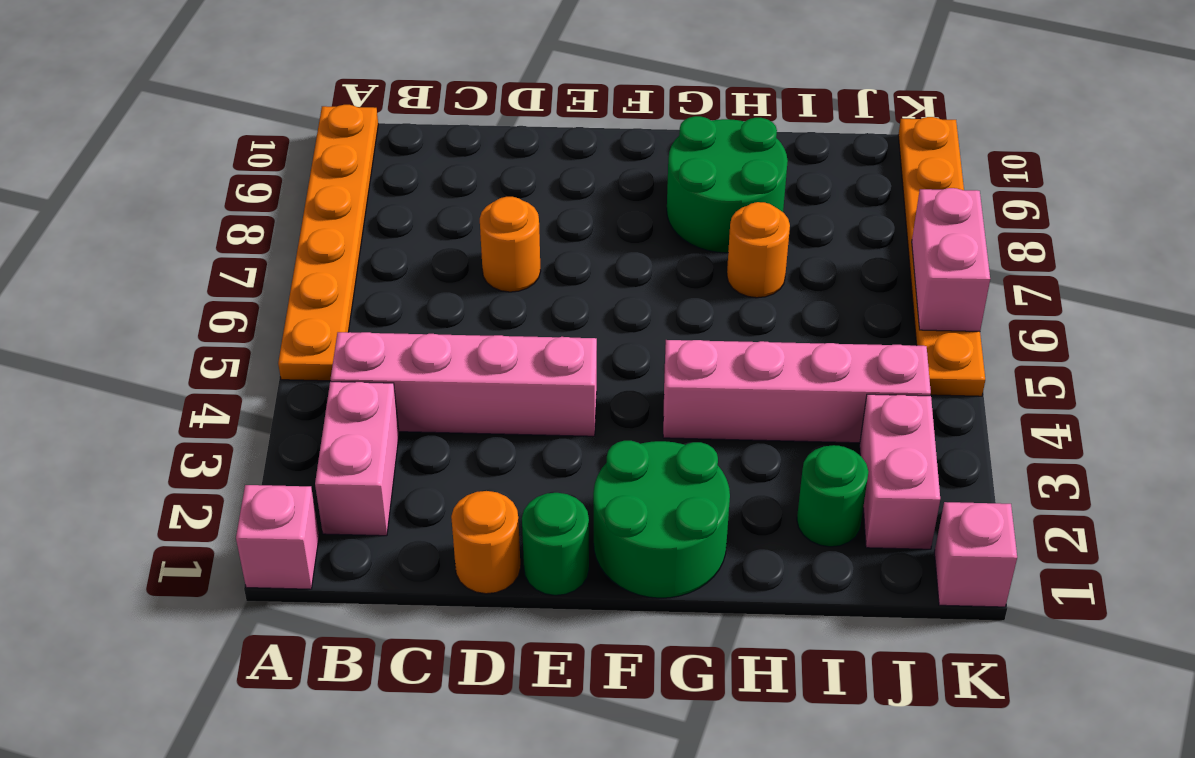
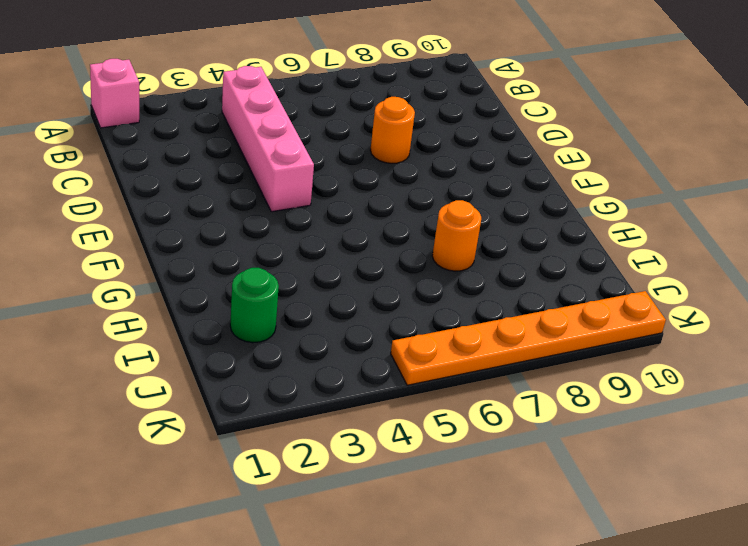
none -> orange 1x6 plate [278,105,378,381]
none -> pink 1x2 brick [315,382,399,536]
none -> orange 1x1 round brick [451,491,521,594]

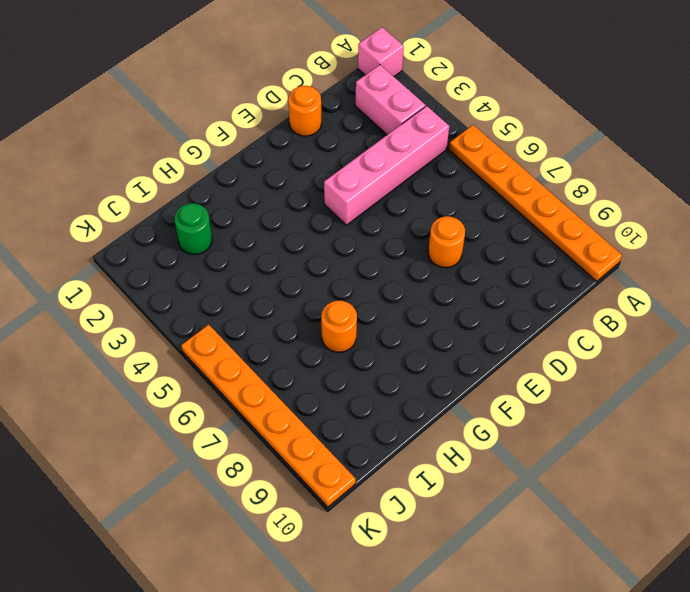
none -> green 1x1 round brick [522,493,589,595]
none -> green 2x2 round brick [593,441,730,598]
none -> pink 1x4 brick [663,340,931,443]

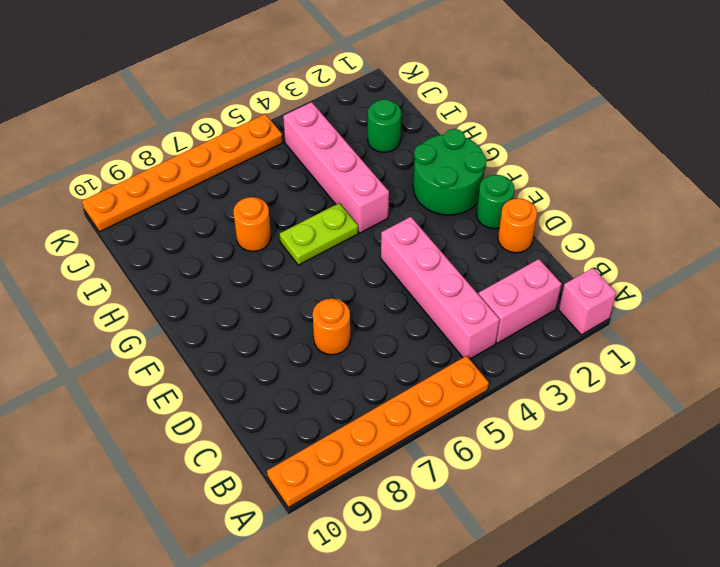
lime 1x2 plate [279,203,358,265] -> none
none -> green 2x2 round brick [667,116,788,253]
none -> pink 1x2 brick [860,394,940,549]
none -> pink 1x1 brick [934,502,1017,607]

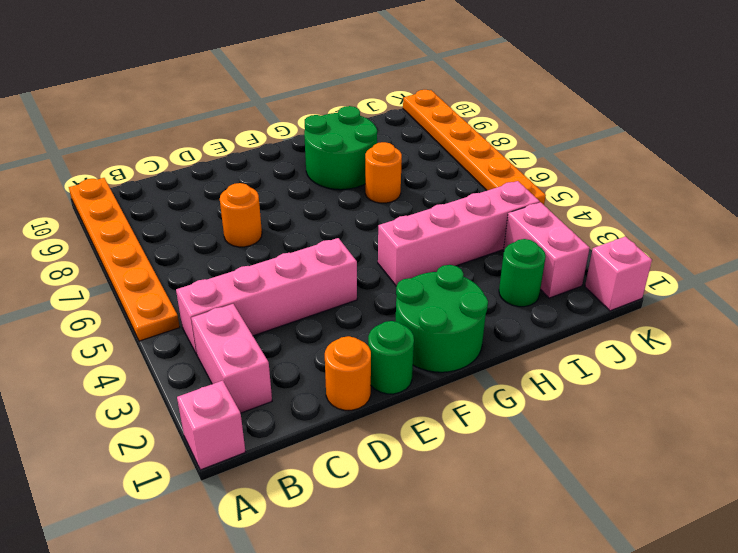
none -> pink 1x2 brick [912,188,990,331]

